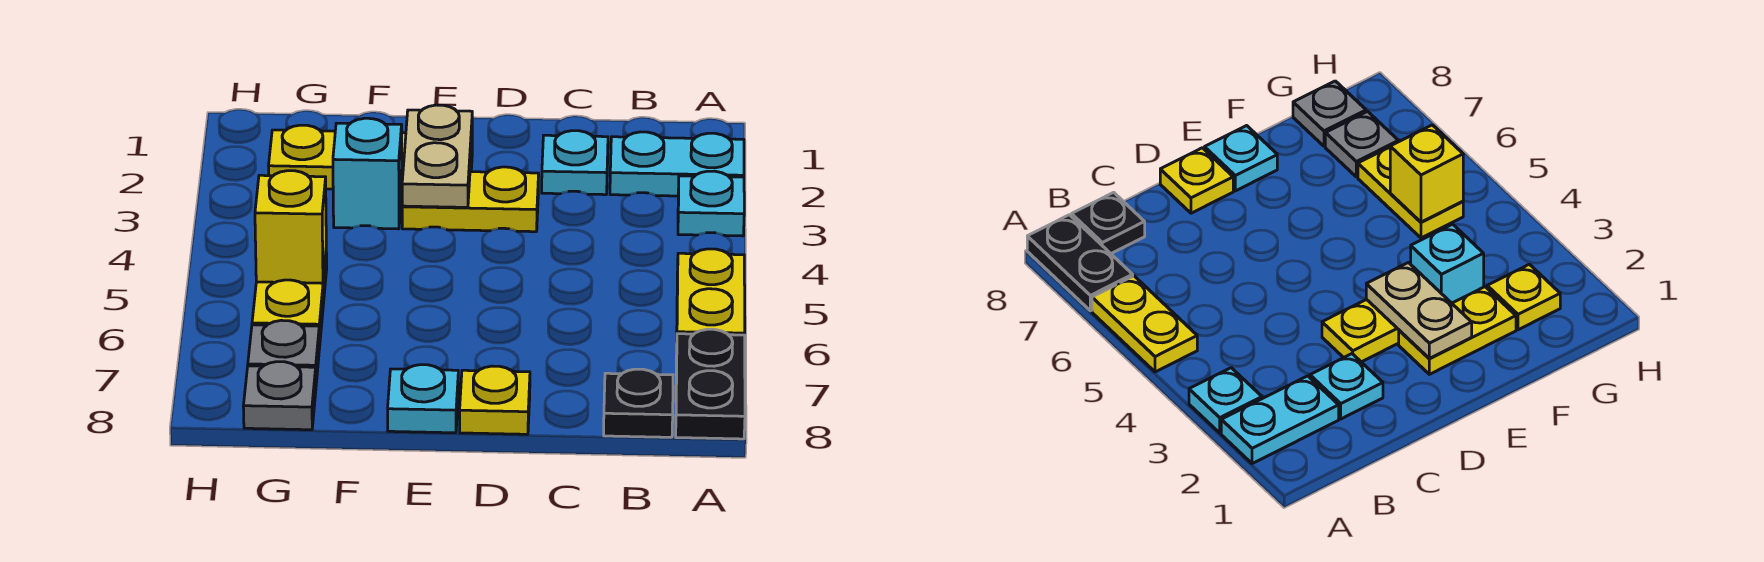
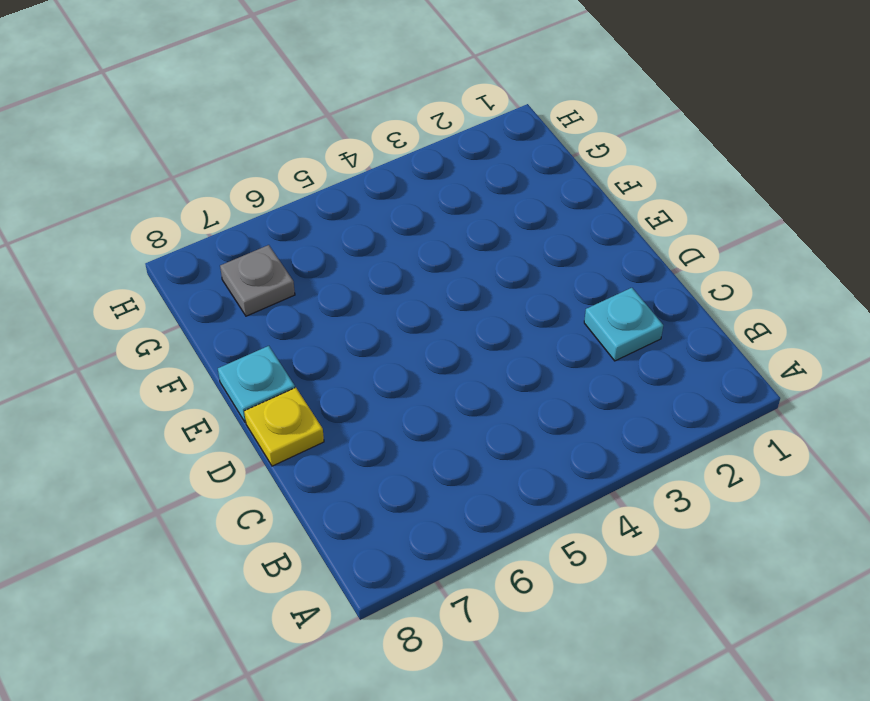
none -> cyan 1x2 plate [610,132,744,196]
none -> cyan 1x1 plate [678,171,744,236]
none -> yellow 1x2 plate [677,249,745,335]

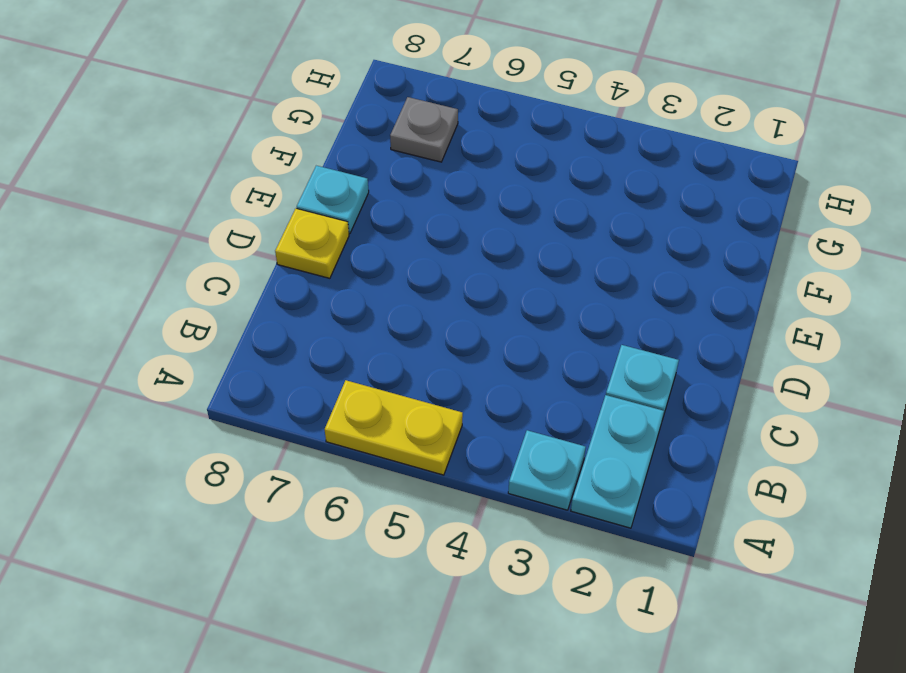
none -> black 1x2 plate [676,329,745,439]
none -> black 1x1 plate [604,369,673,437]
none -> yellow 1x2 plate [402,167,539,232]

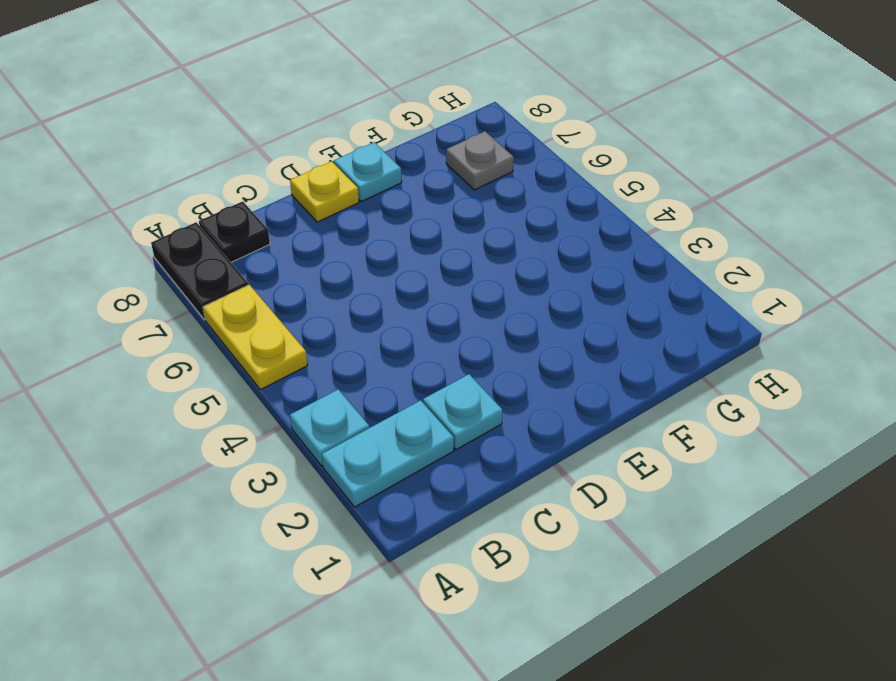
none -> yellow 1x2 plate [402,167,539,232]
none -> yellow 1x2 plate [1399,287,1516,374]
none -> cyan 1x1 brick [333,118,402,229]

